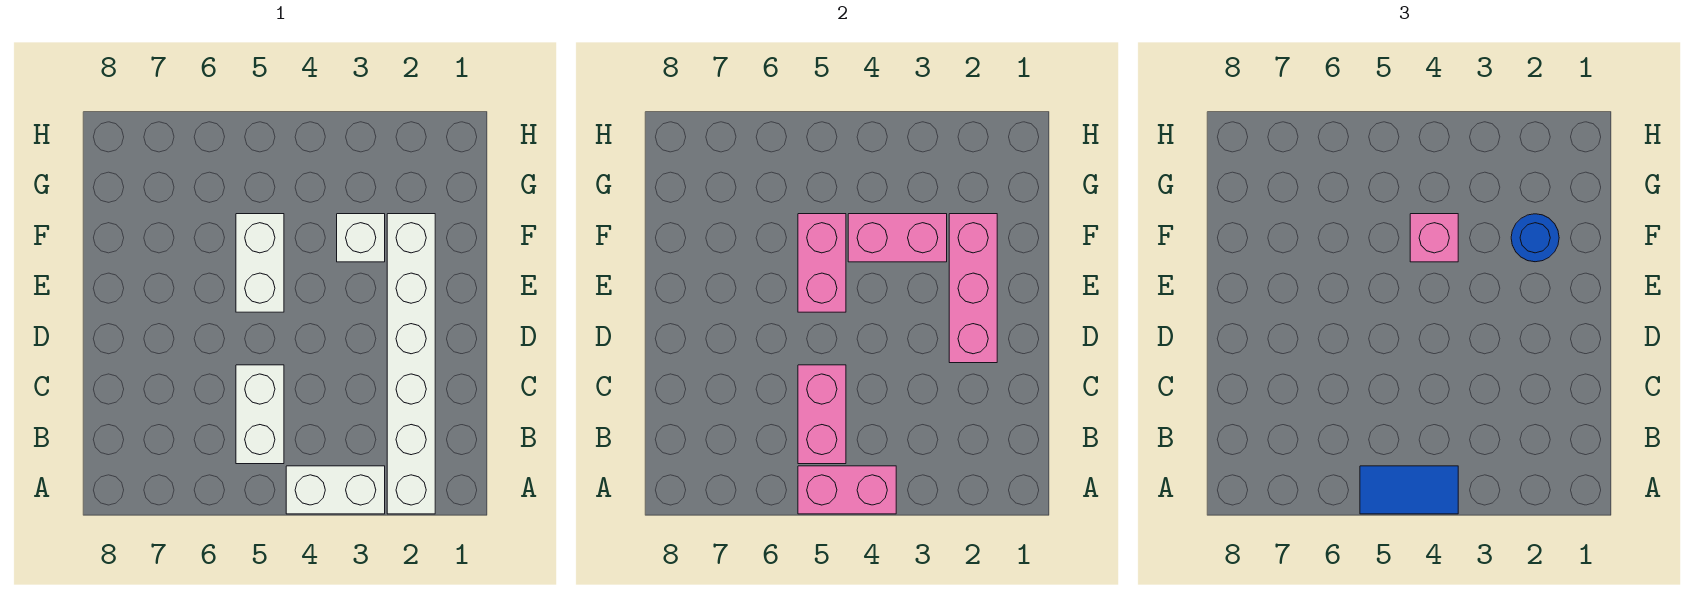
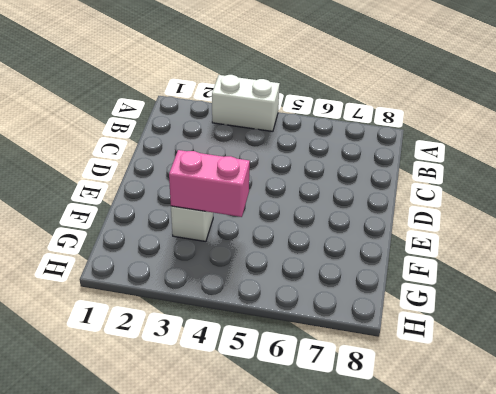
none -> white 1x6 brick [387,214,435,514]
none -> white 1x2 brick [236,365,284,464]
none -> white 1x2 brick [236,214,284,312]

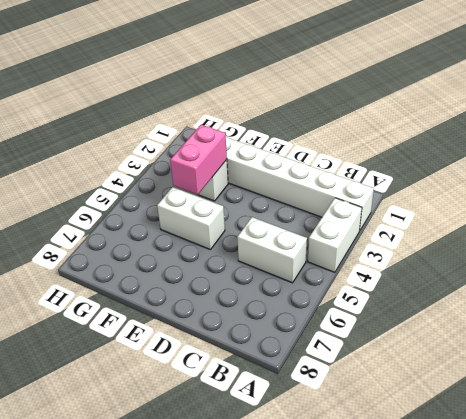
none -> pink 1x2 brick [798,466,896,514]
none -> pink 1x2 brick [798,365,846,464]
none -> pink 1x3 brick [949,214,997,363]

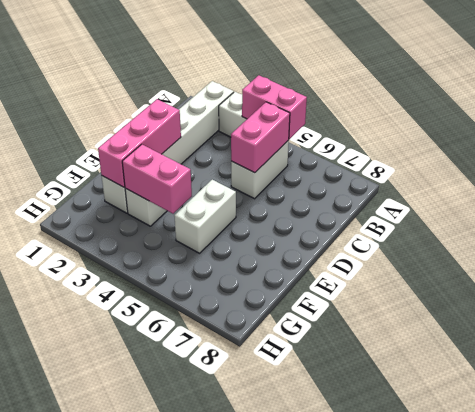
none -> pink 1x2 brick [798,214,846,312]
none -> blue 1x2 tile [1360,466,1458,514]
none -> blue 1x1 round brick [1511,214,1559,262]

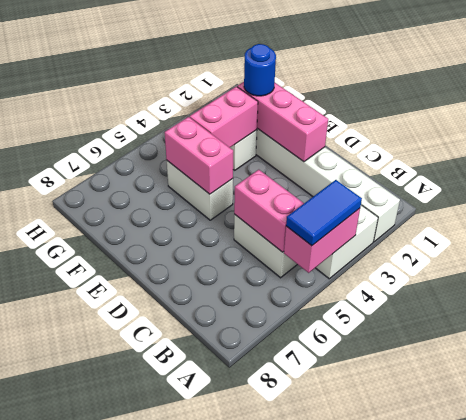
none -> pink 1x1 brick [1410,214,1458,262]

